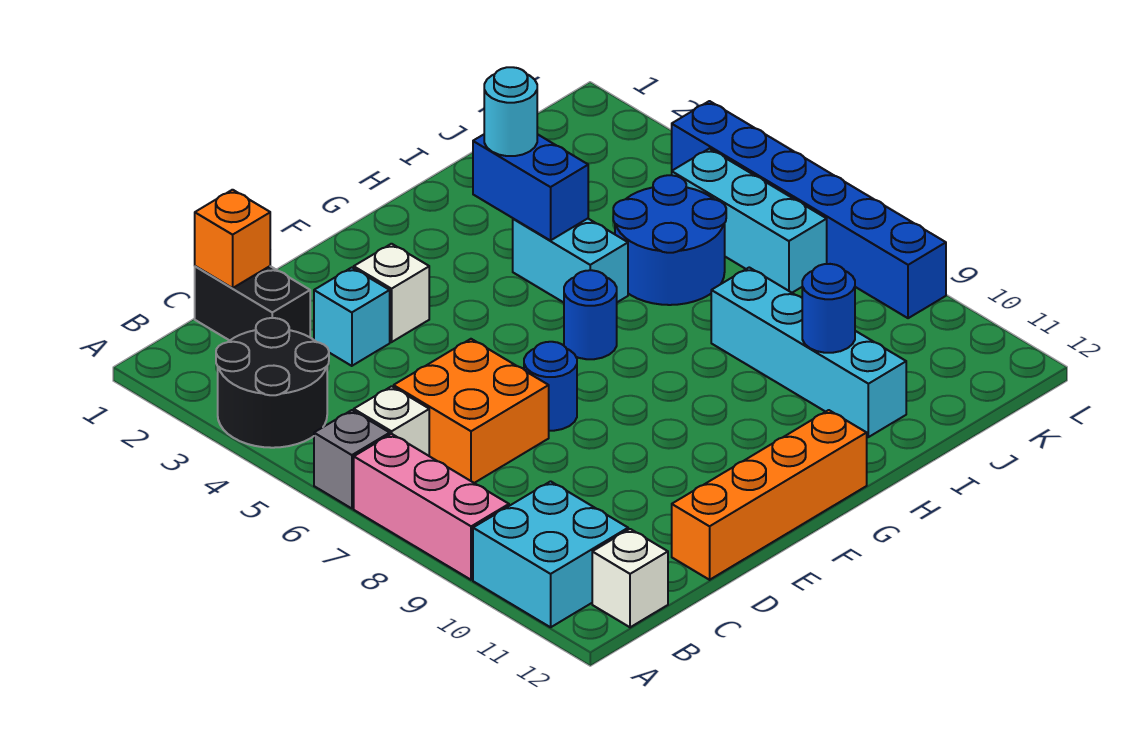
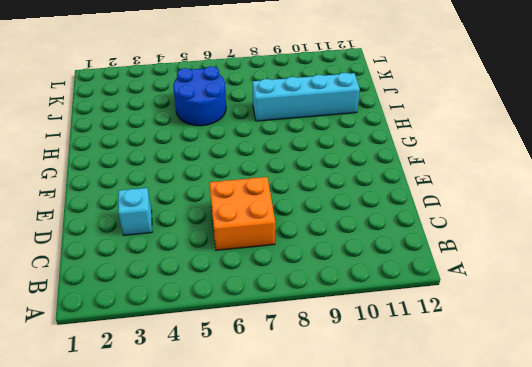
none -> black 2x2 round brick [216,318,329,448]
none -> grey 1x1 brick [314,410,390,508]
none -> pink 1x3 brick [354,434,509,580]

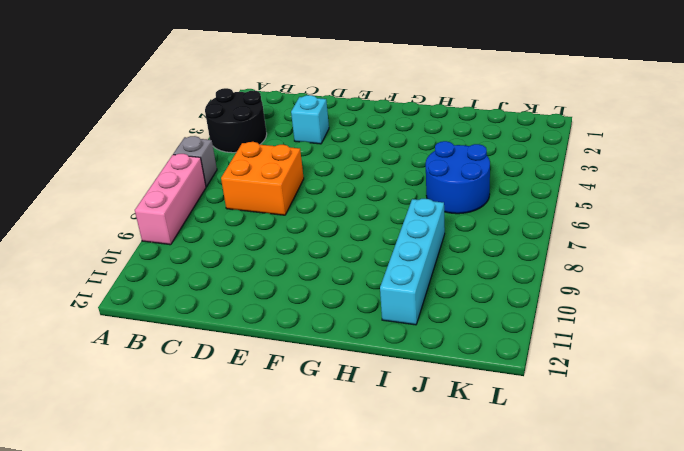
none -> cyan 2x2 brick [473,481,628,627]
none -> white 1x1 brick [354,386,429,456]
none -> white 1x1 brick [592,529,668,627]

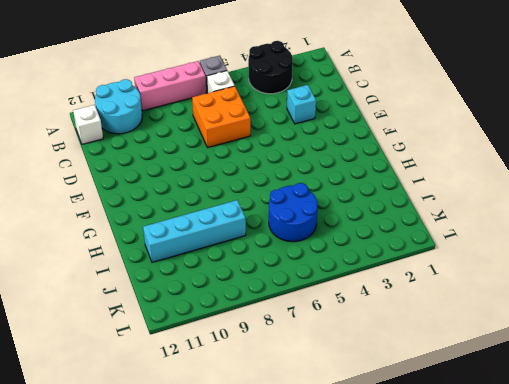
cyan 2x2 round brick [95,79,142,134] -> cyan 2x2 brick [473,481,628,627]
none -> black 1x2 brick [195,266,310,340]
none -> orange 1x4 brick [672,410,867,580]
none -> white 1x1 brick [354,244,429,342]

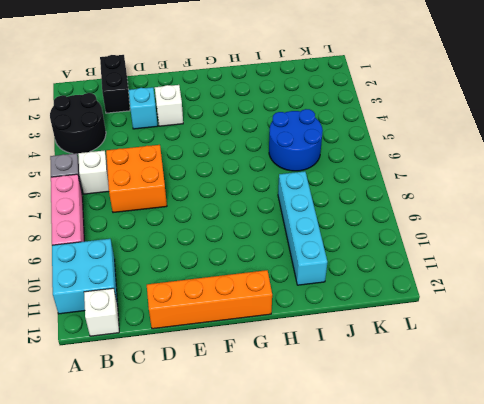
none -> blue 1x1 round brick [524,342,577,431]
none -> blue 1x1 round brick [564,270,617,359]
none -> cyan 1x2 brick [513,219,628,303]

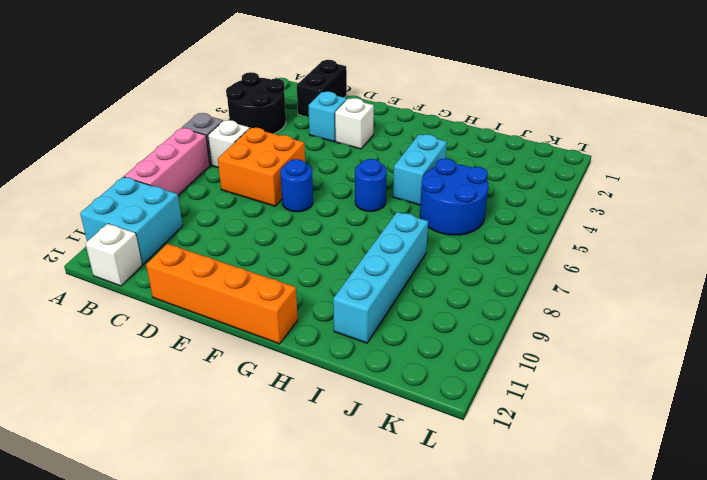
none -> cyan 1x3 brick [672,149,827,293]
none -> blue 1x6 brick [672,101,946,318]
none -> orange 1x1 brick [195,190,270,288]

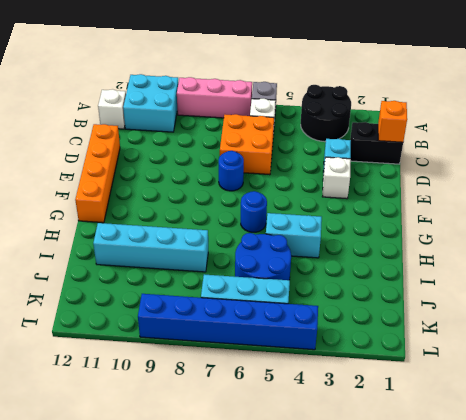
none -> blue 1x2 brick [473,134,588,241]
none -> blue 1x1 round brick [802,264,855,353]
none -> cyan 1x1 round brick [484,67,537,156]

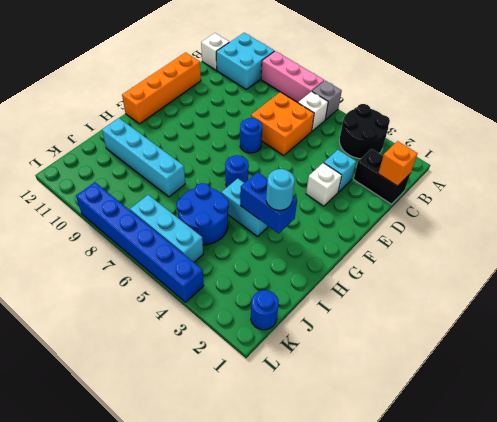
blue 1x1 round brick [251,290,279,330] -> blue 1x1 round brick moved to [802,264,855,353]

